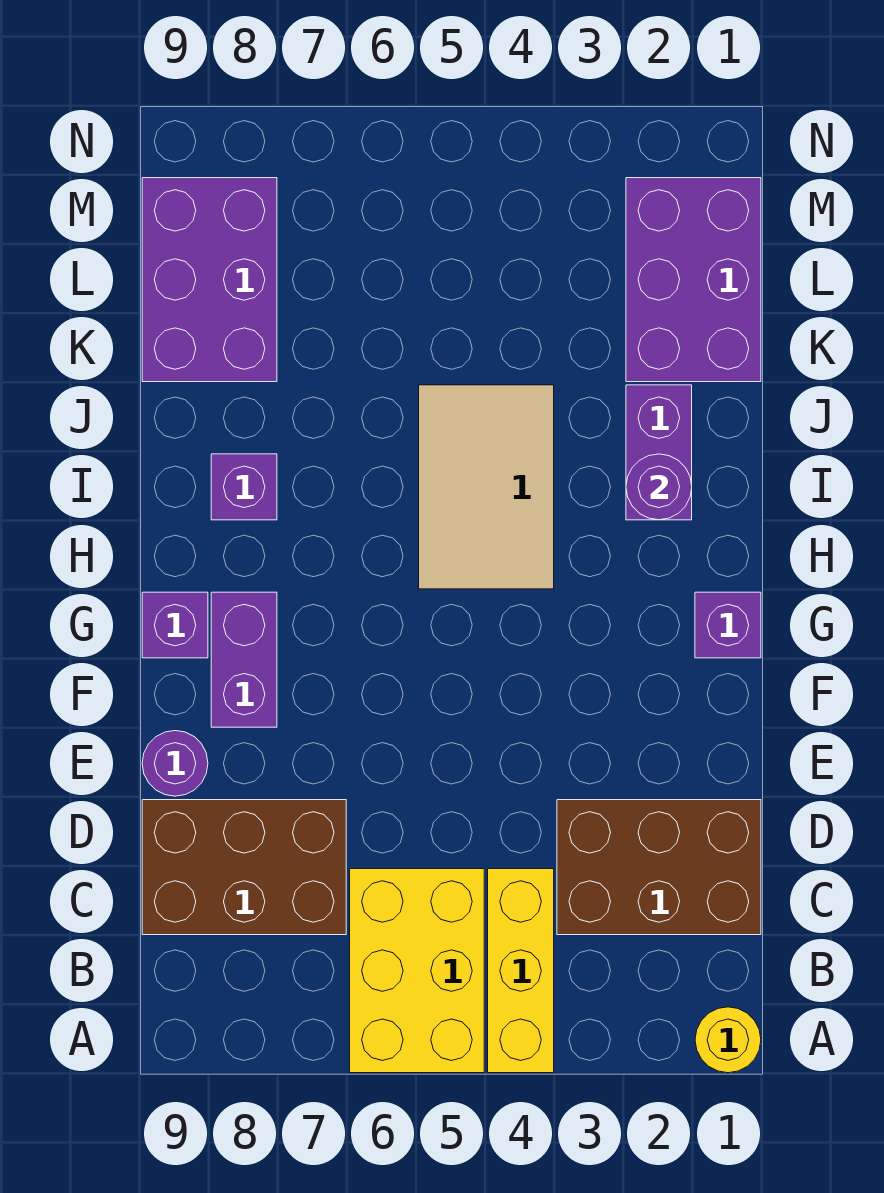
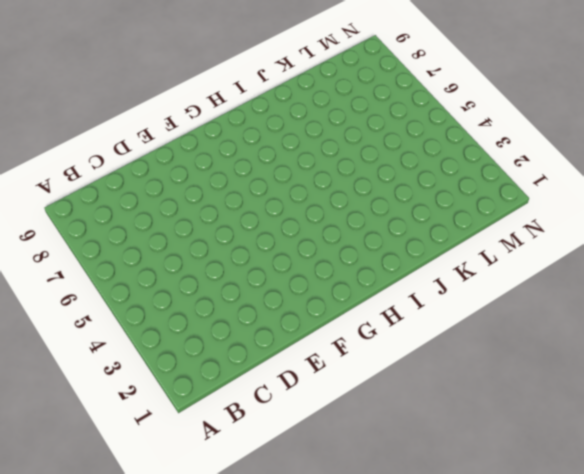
none -> yellow 1x1 round brick [695,1007,761,1073]
none -> yellow 1x3 brick [488,869,554,1073]
none -> yellow 2x3 brick [350,869,484,1073]

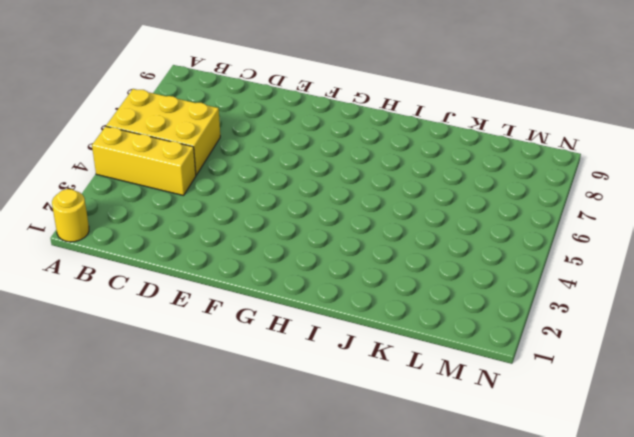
none -> brown 2x3 brick [557,800,761,935]
none -> brown 2x3 brick [142,800,346,935]
none -> purple 1x1 round brick [142,731,208,796]

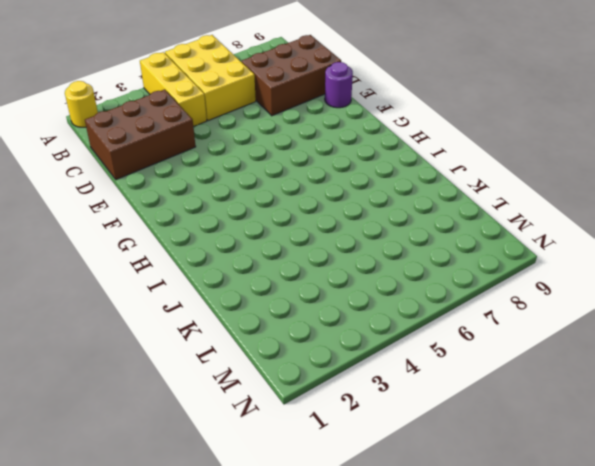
none -> purple 1x2 brick [211,592,277,727]
none -> purple 1x1 brick [695,592,761,658]
none -> purple 1x1 brick [142,592,208,658]

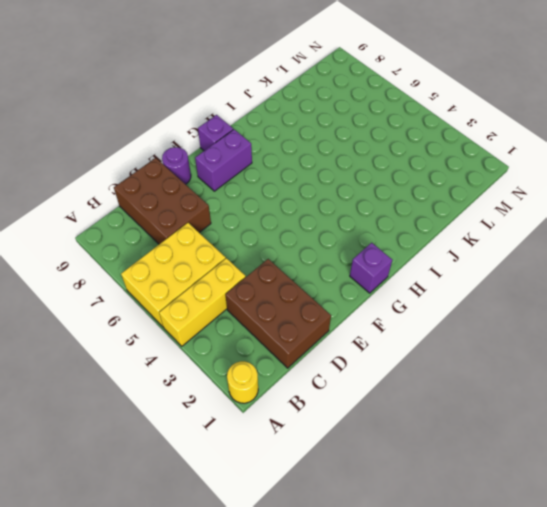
none -> tan 2x3 tile [419,385,554,589]
none -> purple 1x2 brick [626,385,692,520]
none -> purple 1x1 brick [211,454,277,520]

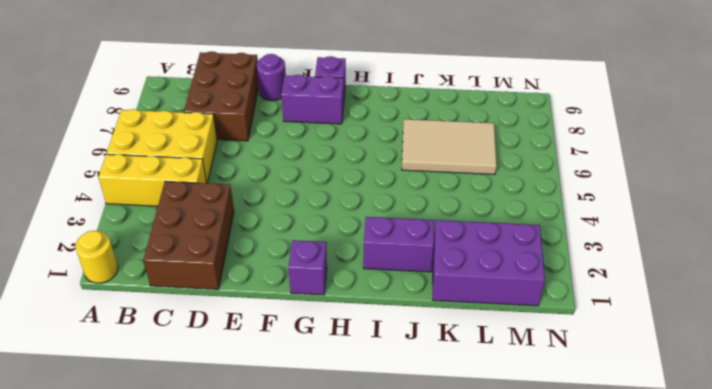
tan 2x3 tile [402,119,497,174] -> tan 2x3 tile moved to [419,385,554,589]
none -> purple 1x1 brick [211,454,277,520]
none -> purple 2x3 brick [142,178,277,382]
none -> purple 1x1 round brick [626,454,692,520]

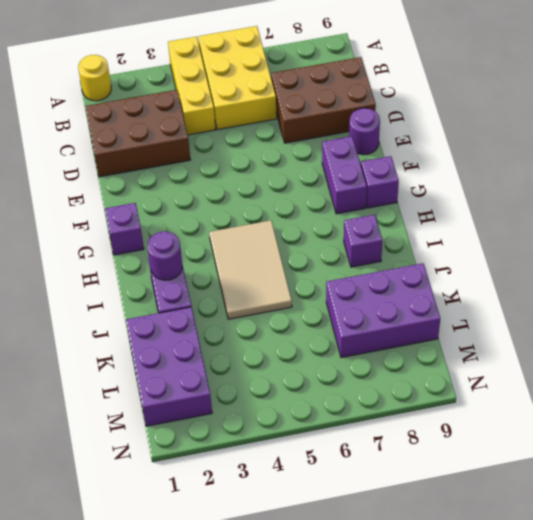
purple 2x3 brick [326,263,440,358] -> purple 2x3 brick turned to [142,178,277,382]

